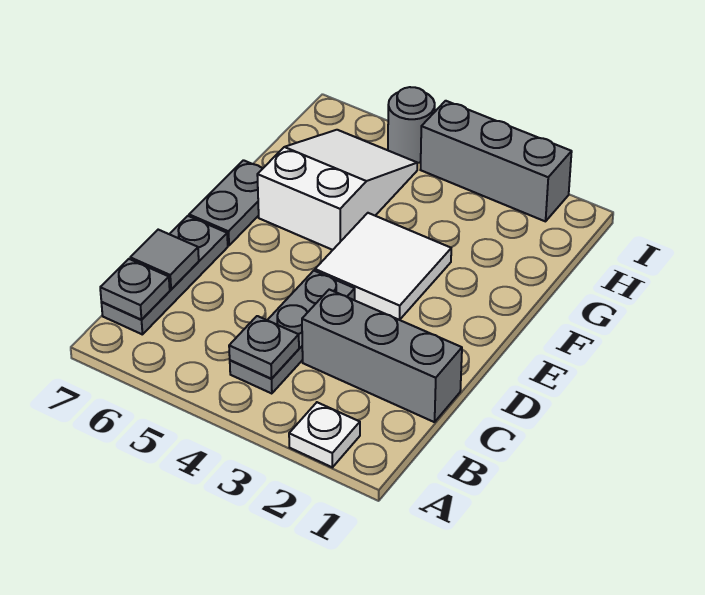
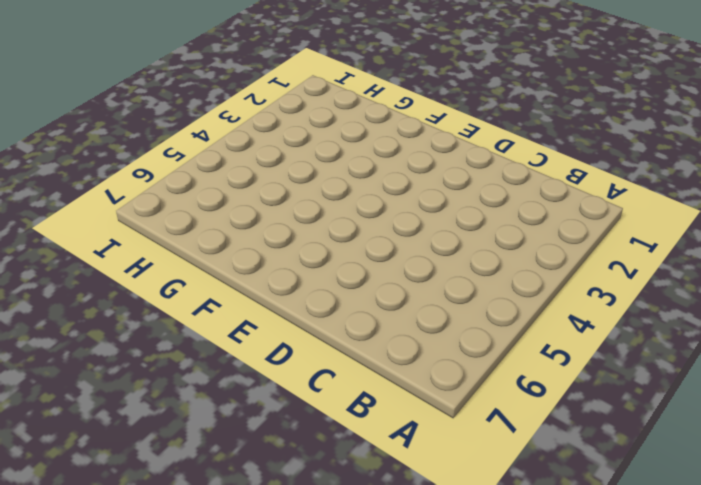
none -> white 1x1 plate [289,402,360,467]
none -> grey 1x3 plate [230,271,355,394]
none -> grey 1x3 plate [101,216,228,335]

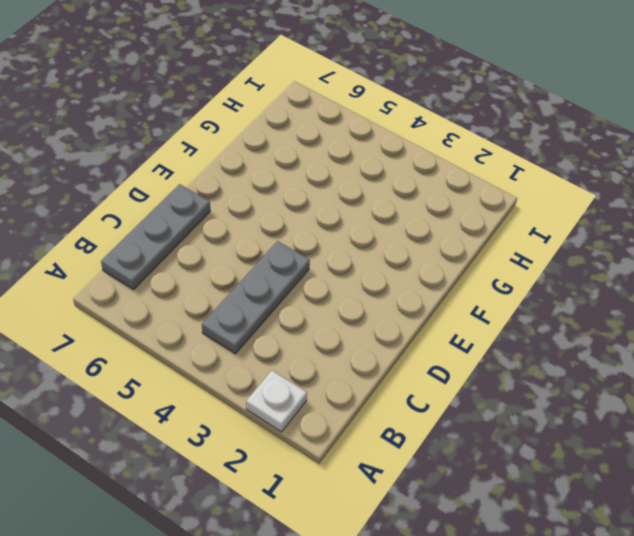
none -> grey 1x3 brick [302,290,462,422]
none -> white 2x2 tile [315,213,451,320]
none -> grey 1x2 plate [189,160,263,246]

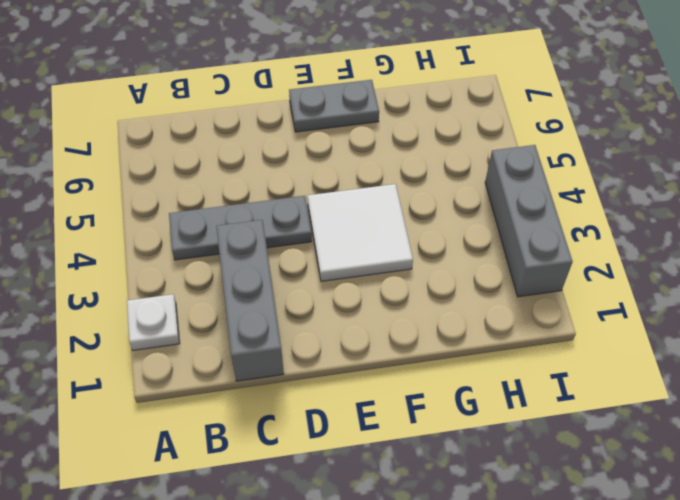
none -> grey 1x3 plate [101,216,228,335]
none -> white 2x3 slope [257,130,417,250]
none -> grey 1x1 round brick [388,87,435,163]

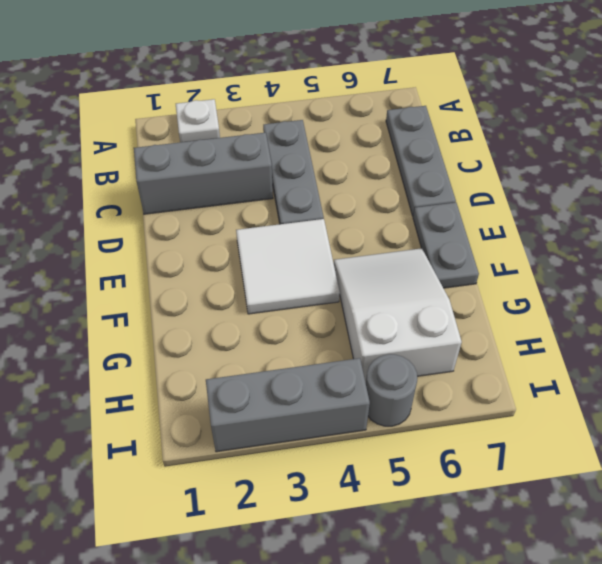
white 2x3 slope [334,248,462,383] -> white 2x3 slope turned to [257,130,417,250]
none -> grey 1x1 plate [229,316,299,379]
none -> grey 1x1 plate [100,259,170,320]
none -> grey 1x1 tile [130,230,199,289]

